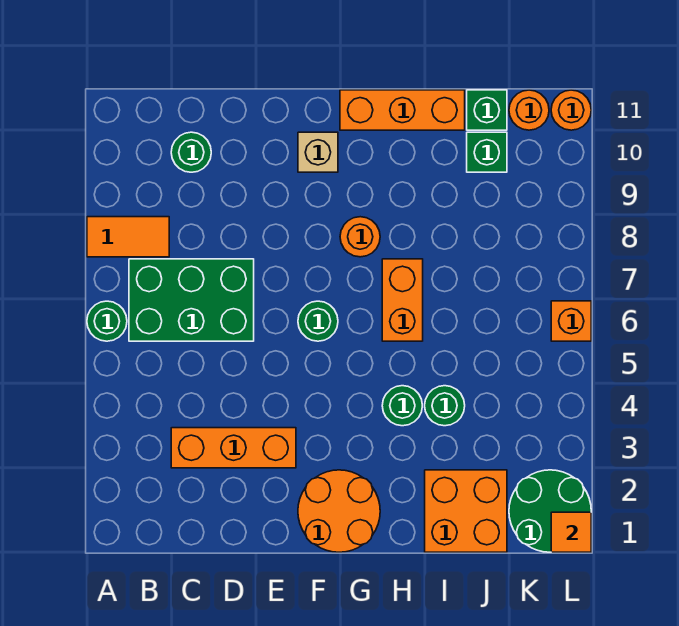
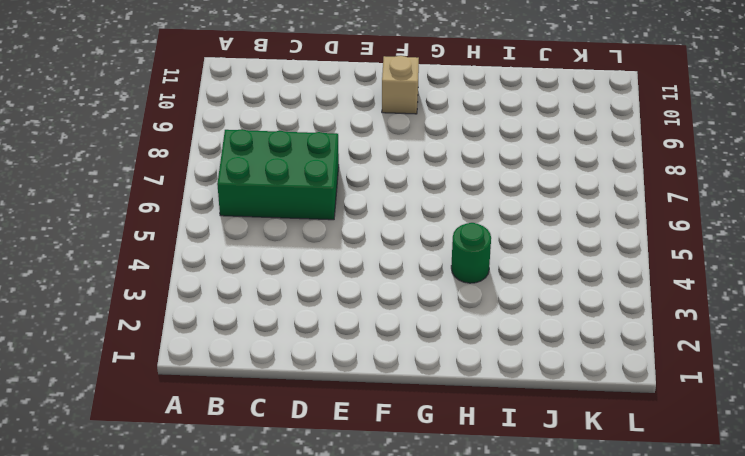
none -> green 1x1 round brick [87,301,127,341]
none -> orange 1x2 tile [87,217,169,257]
none -> orange 1x3 brick [171,428,296,468]

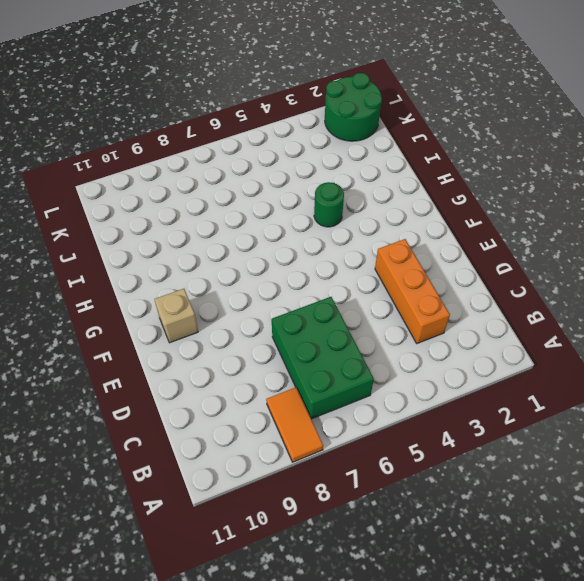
none -> green 1x1 round brick [87,301,127,341]
none -> green 1x1 round brick [171,132,211,172]
none -> orange 2x2 round brick [298,470,380,552]

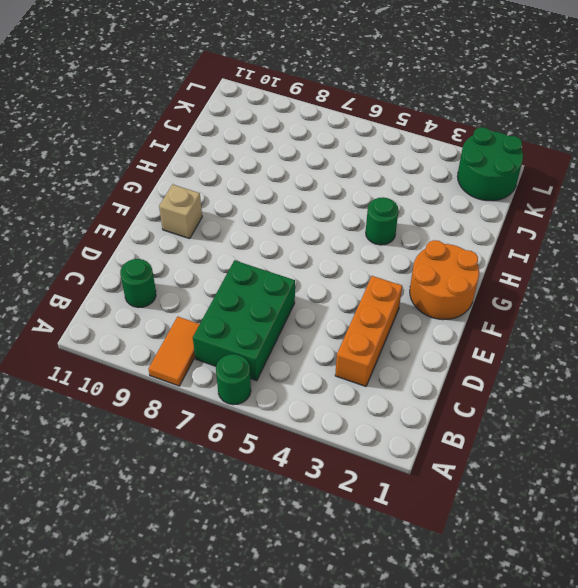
none -> green 1x1 round brick [298,301,338,341]
none -> orange 1x1 round brick [340,217,380,257]
none -> orange 1x3 brick [340,90,465,130]

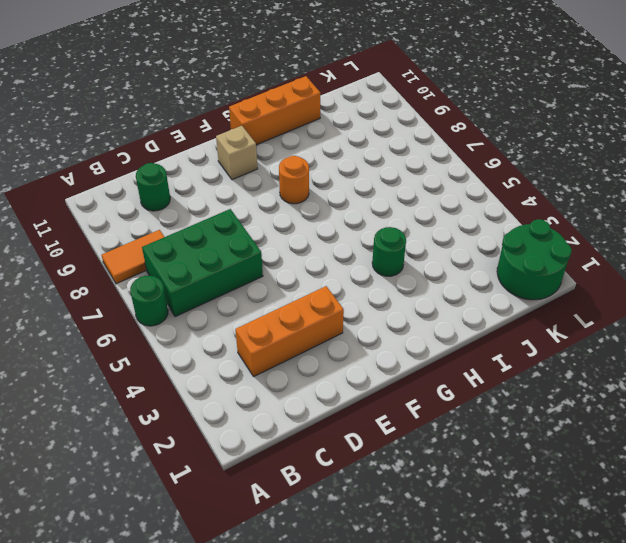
none -> orange 2x2 round brick [298,470,380,552]
none -> green 1x1 round brick [298,301,338,341]
none -> orange 1x2 brick [382,259,423,341]

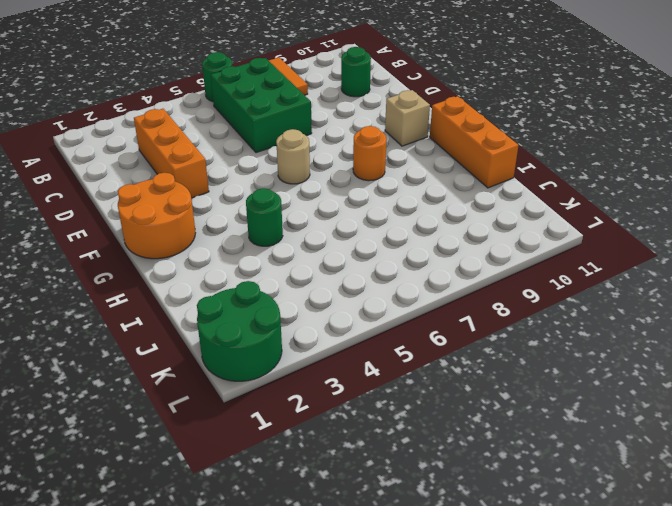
tan 1x1 round brick [276,129,310,184] -> green 1x1 round brick [298,301,338,341]
none -> orange 1x2 brick [382,259,423,341]
none -> orange 2x2 brick [425,470,507,552]
none -> green 1x1 round brick [425,386,465,426]

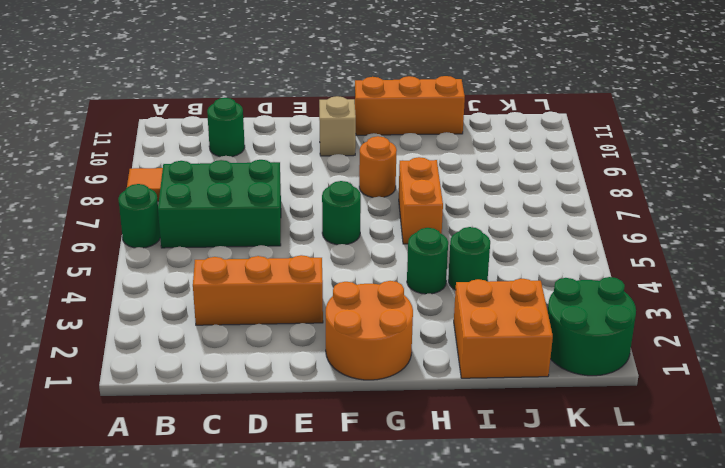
none -> green 1x1 brick [467,132,507,172]
none -> green 1x1 brick [467,90,507,130]
none -> orange 1x1 round brick [509,90,549,130]

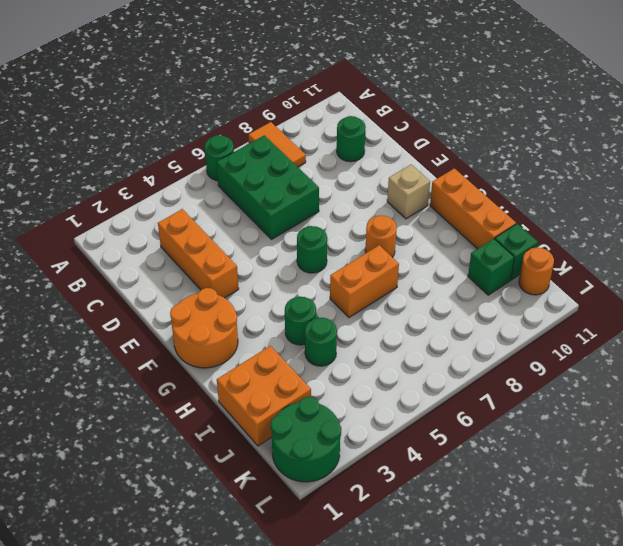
none -> orange 1x1 brick [551,301,591,341]
none -> orange 1x1 round brick [551,90,591,130]
none -> orange 1x1 tile [551,512,591,552]

